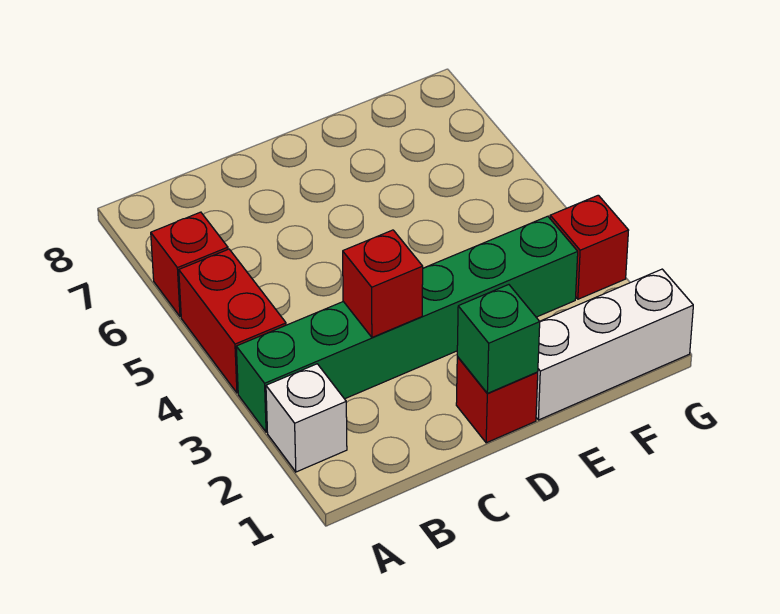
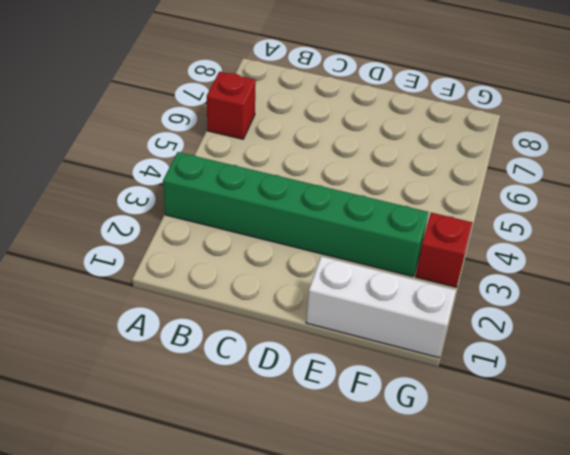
none -> white 1x1 brick [266,364,347,472]
none -> red 1x2 brick [179,249,286,393]

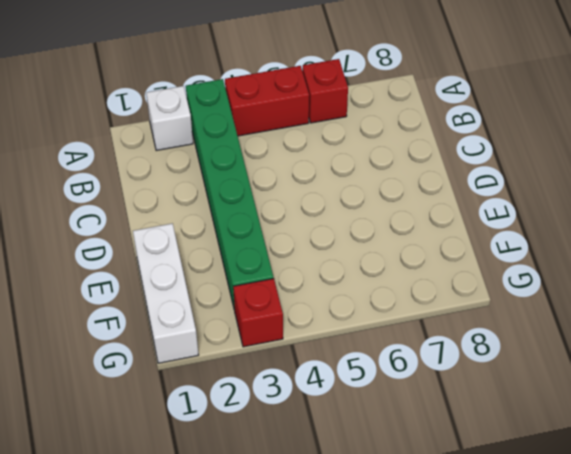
none -> red 1x1 brick [456,357,538,443]
none -> red 1x1 brick [343,230,423,337]

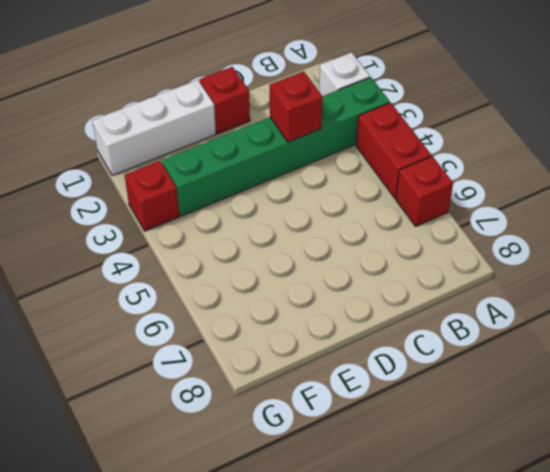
none -> green 1x1 brick [457,285,540,393]

